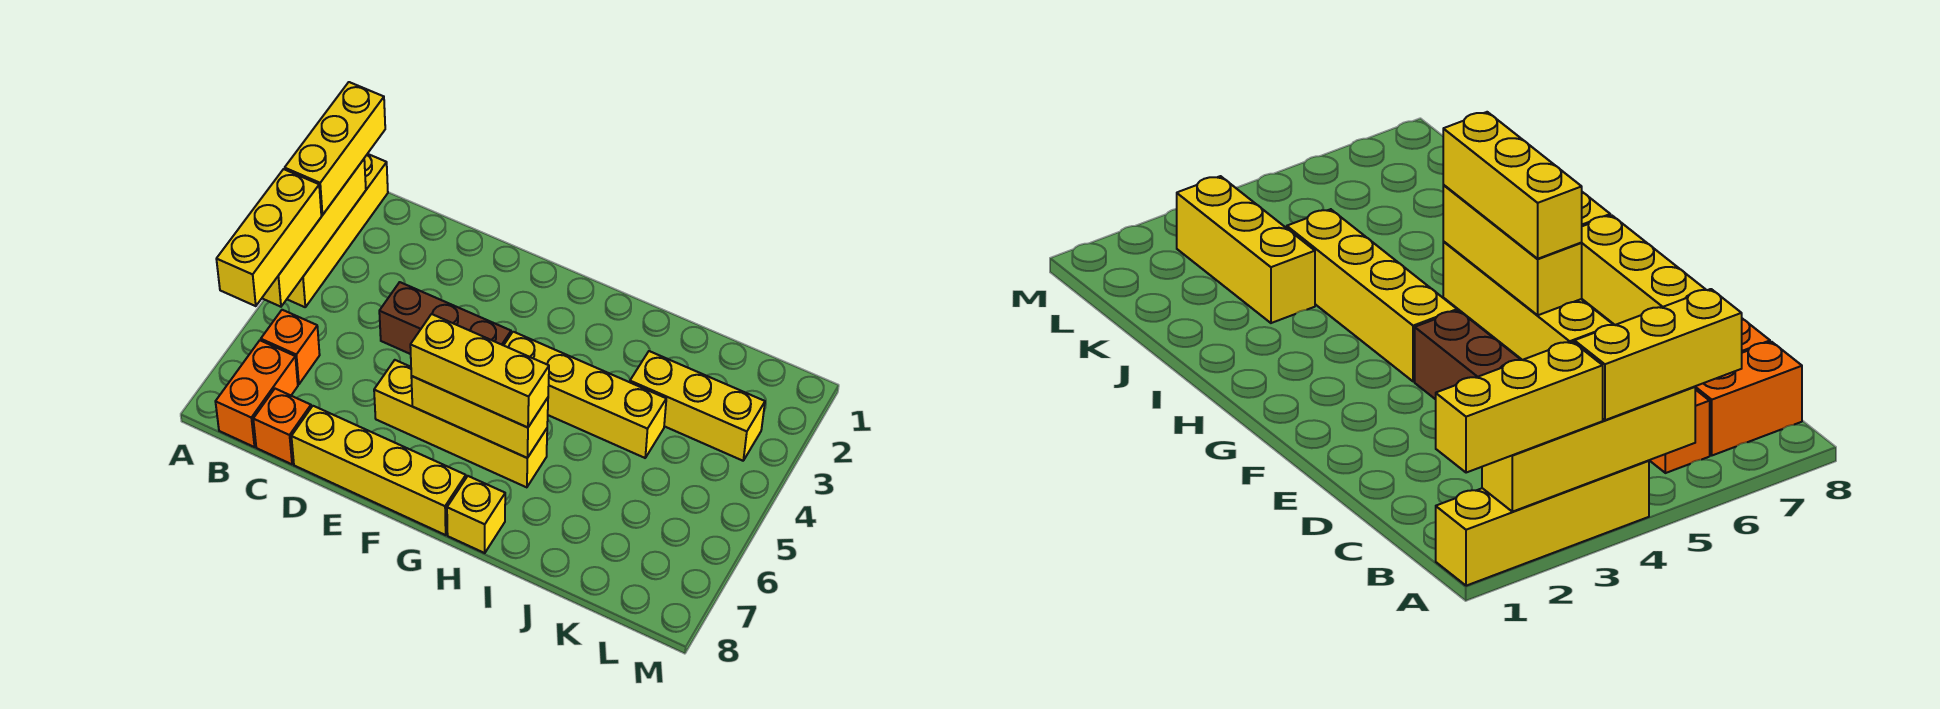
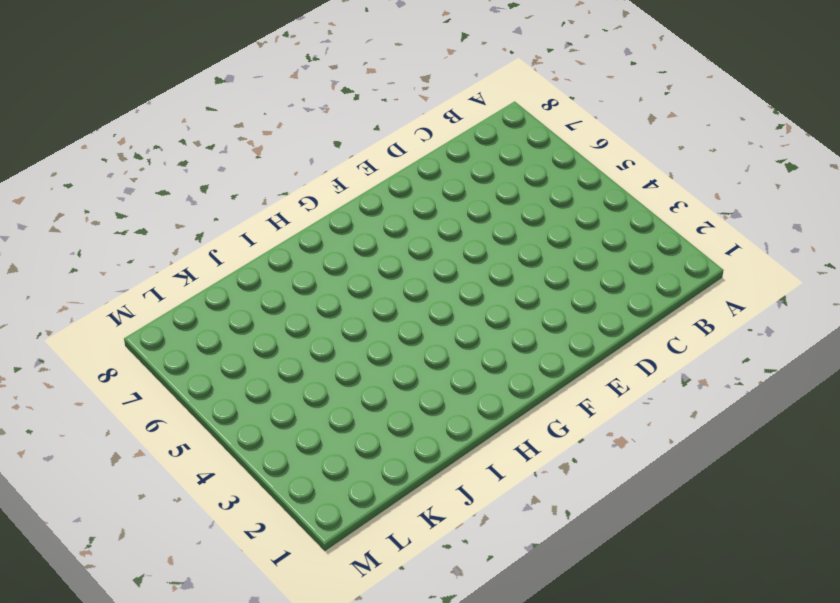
none -> yellow 1x4 brick [287,154,388,307]
none -> orange 1x1 brick [261,310,320,384]
none -> orange 1x2 brick [215,341,298,447]

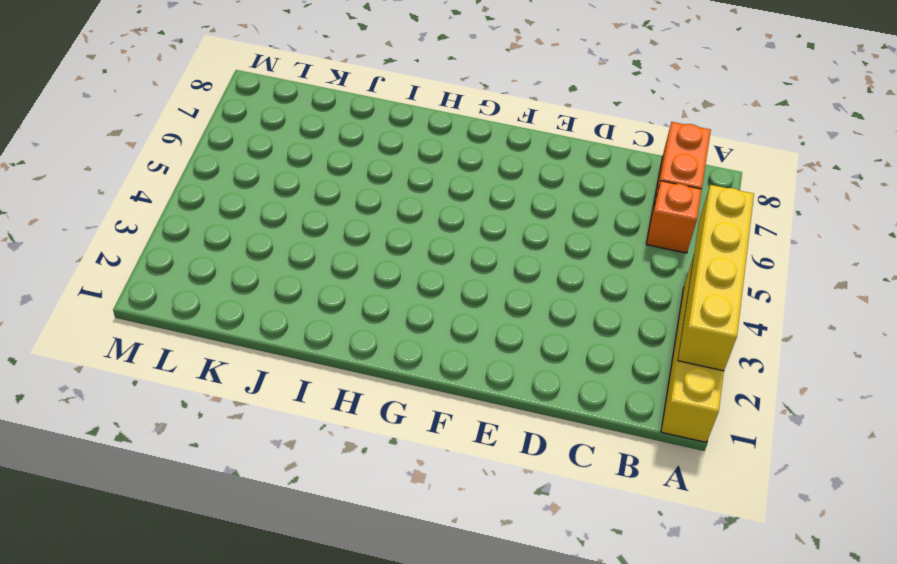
none -> orange 1x1 brick [253,389,311,464]
none -> brown 1x3 brick [379,282,511,354]
none -> yellow 1x4 brick [291,406,466,535]

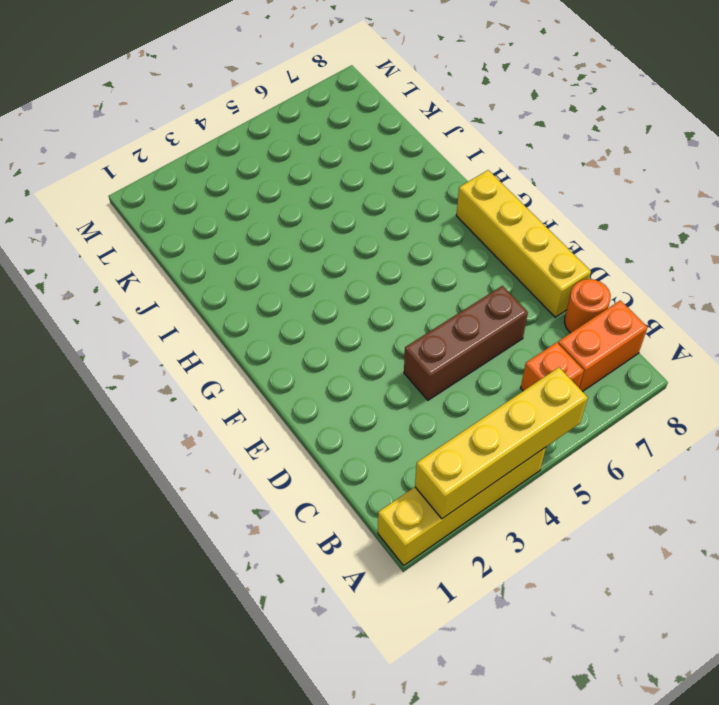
orange 1x1 round brick [564,279,611,333] -> orange 1x1 brick [253,389,311,464]
brown 1x3 brick [404,286,528,400] -> brown 1x3 brick turned to [379,282,511,354]
none -> yellow 1x4 brick [374,360,547,487]
none -> yellow 1x4 brick [504,332,666,458]
none -> yellow 1x1 brick [447,476,505,553]

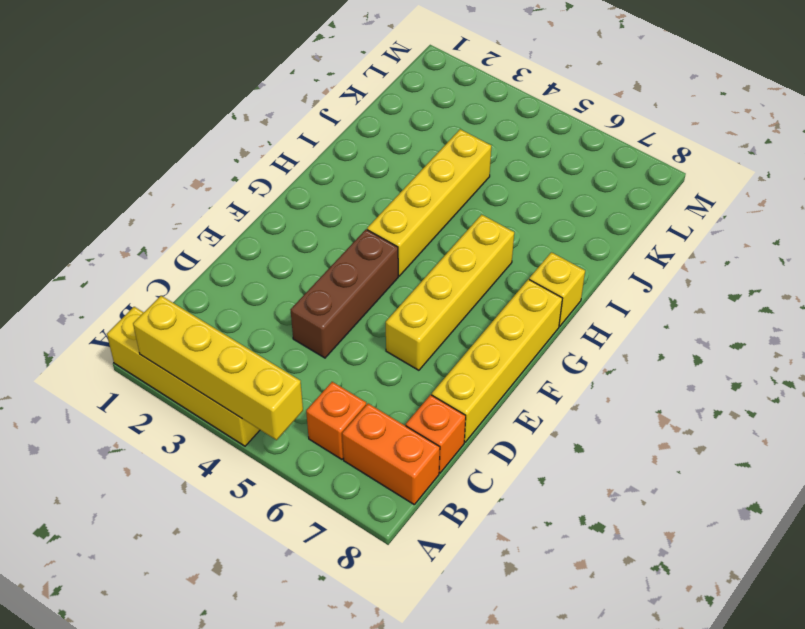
none -> yellow 1x3 brick [630,351,765,461]
none -> yellow 1x3 brick [411,376,548,458]
none -> yellow 1x3 brick [285,82,385,215]

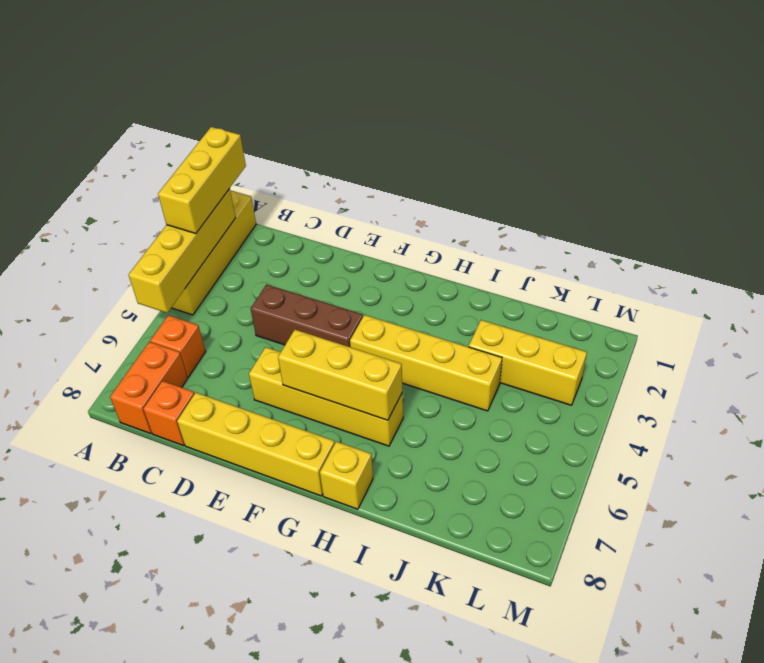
none -> yellow 1x3 brick [216,169,321,306]
none -> yellow 1x3 brick [410,314,549,428]

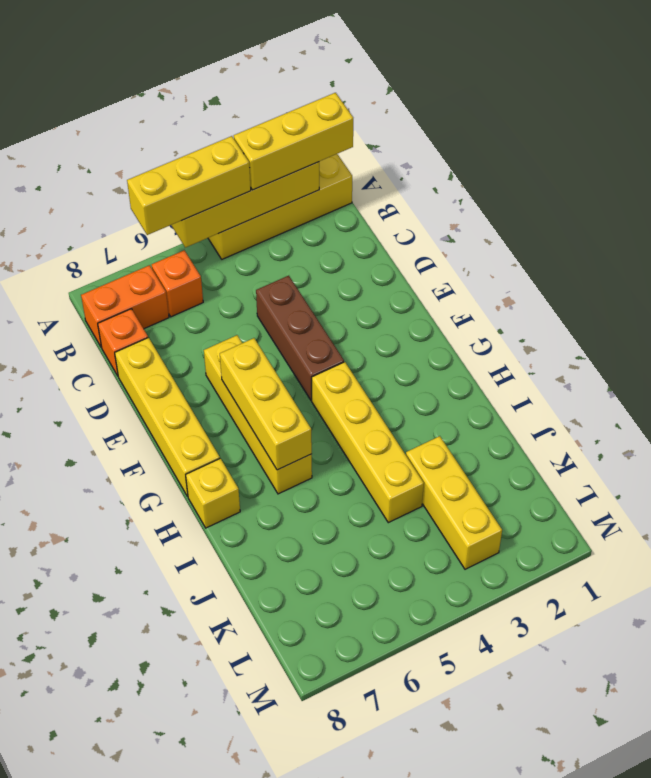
none -> yellow 1x3 brick [410,314,549,428]

